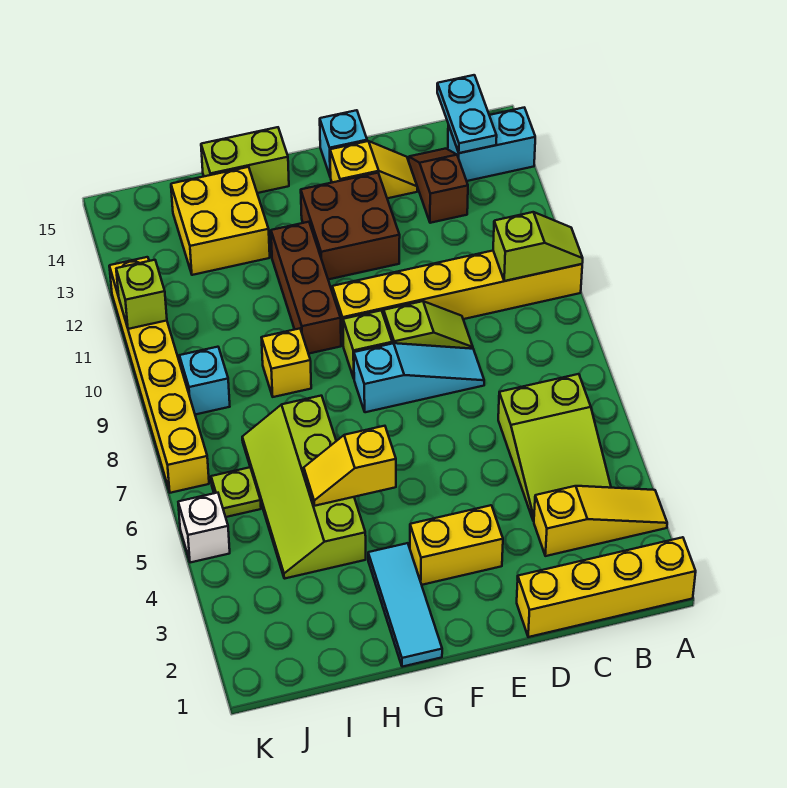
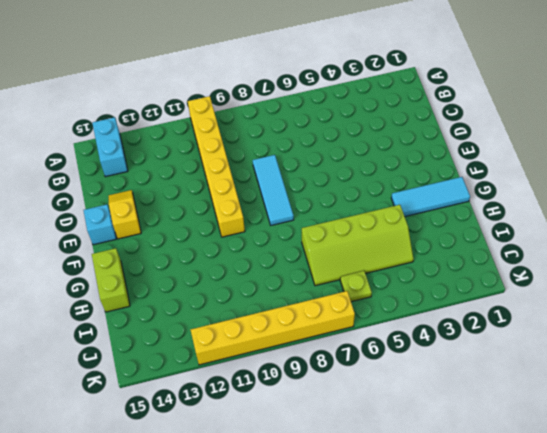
cyan 1x3 tile [253,155,294,225] -> cyan 1x3 slope [354,343,484,412]
none -> yellow 1x4 brick [517,537,696,637]
none -> yellow 1x3 slope [534,486,667,556]
none -> lime 2x3 slope [498,374,611,521]

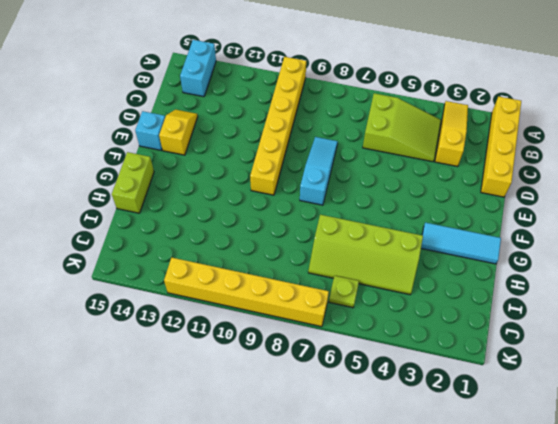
none -> brown 1x2 slope [409,149,468,223]
none -> lime 1x2 slope [384,301,473,349]
none -> yellow 1x2 brick [410,505,503,585]

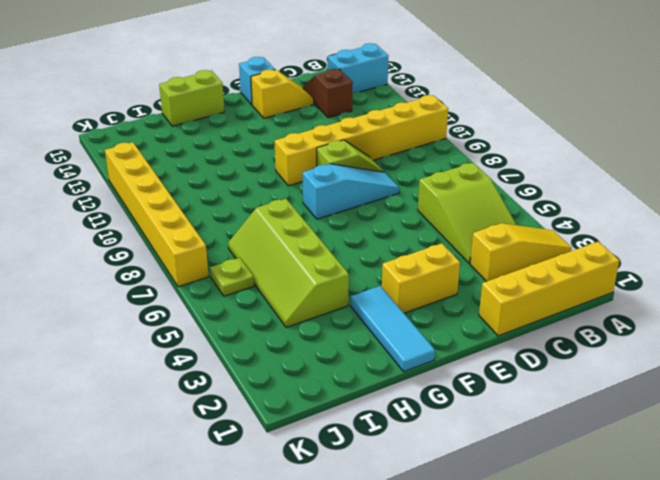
none -> brown 2x2 brick [301,173,400,279]
none -> lime 1x1 brick [343,310,392,378]
none -> brown 1x3 brick [271,222,341,354]

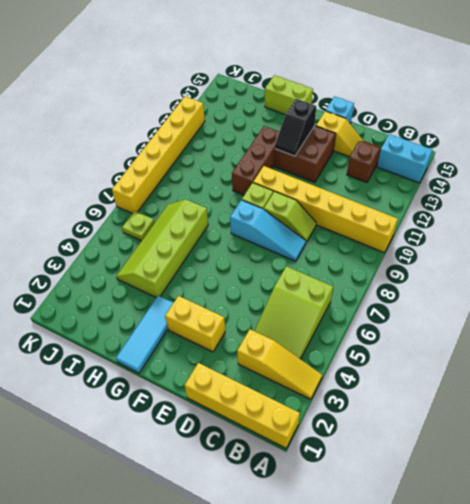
black 1x2 slope [275,99,316,156] -> none
none -> yellow 1x1 brick [261,329,311,397]
none -> yellow 2x2 brick [171,167,270,275]
none -> cyan 1x1 brick [179,347,230,415]

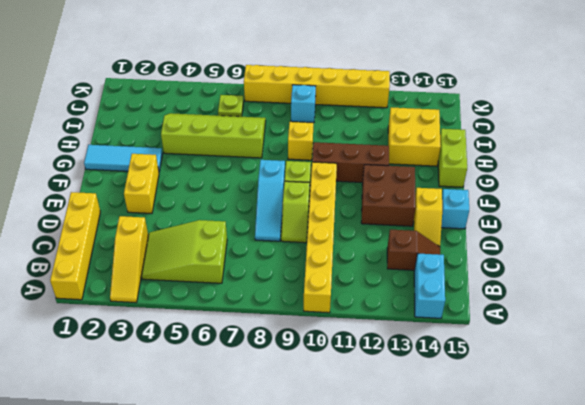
none -> white 1x1 brick [178,493,230,563]
none -> lime 1x2 slope [493,212,583,281]
none -> cyan 1x2 plate [437,75,497,153]

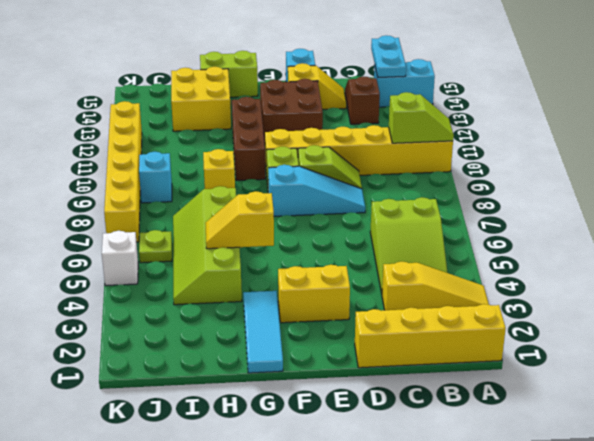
none -> lime 1x1 brick [116,260,167,329]

